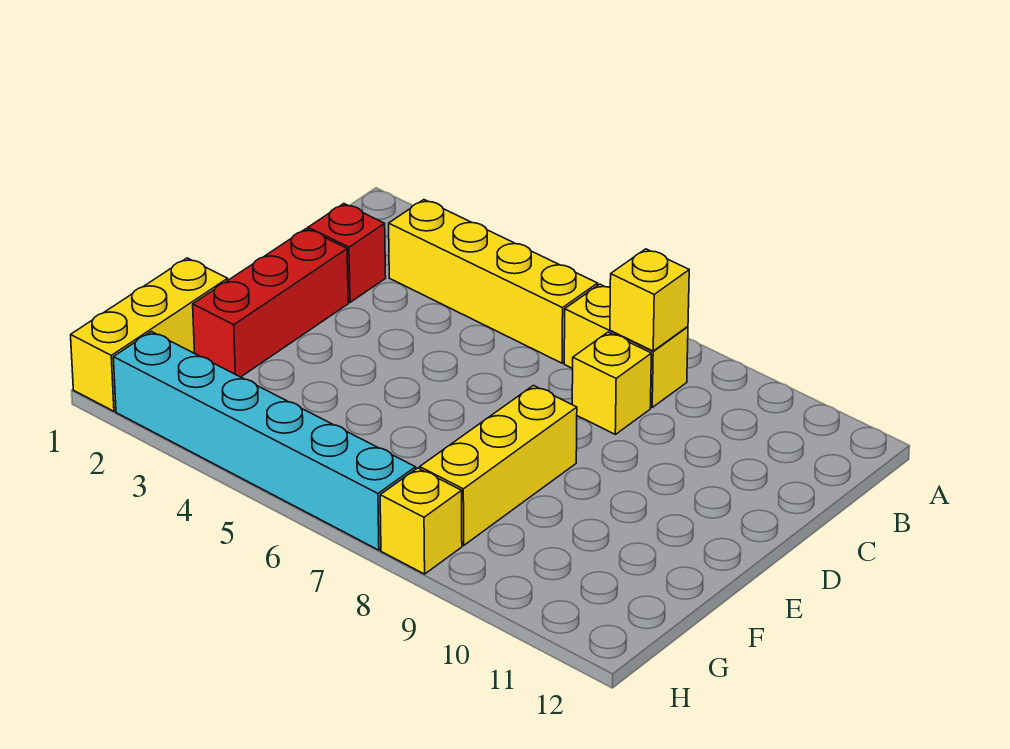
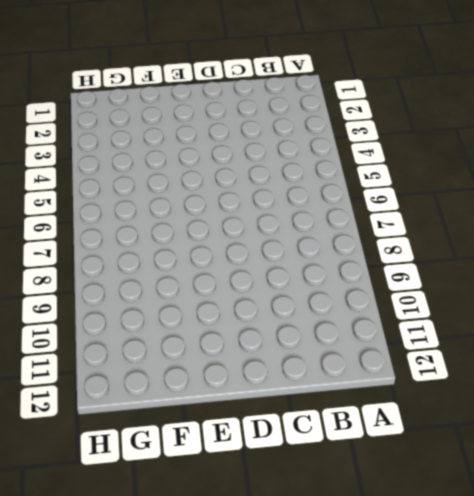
none -> yellow 1x4 brick [389,200,598,363]
none -> yellow 1x2 brick [564,284,688,407]

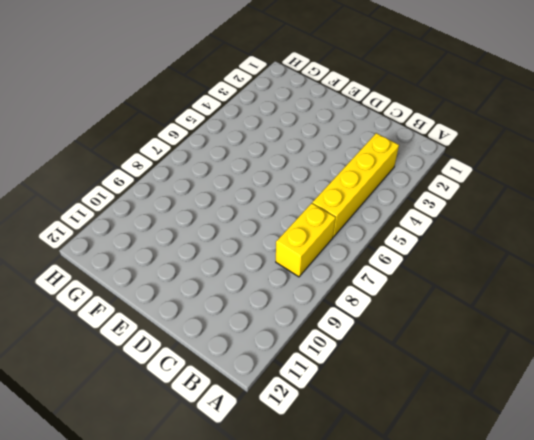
none -> red 1x1 brick [308,204,386,302]
none -> yellow 1x1 brick [572,332,651,434]

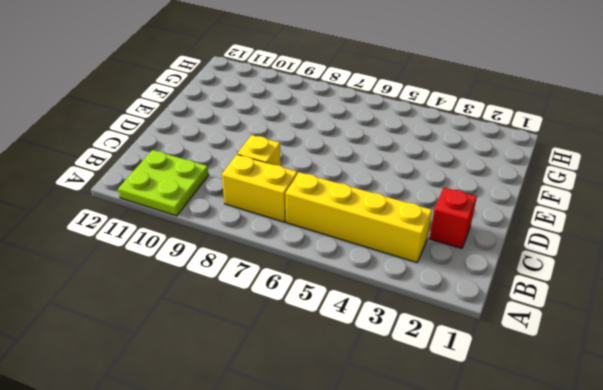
lime 2x2 plate [118,150,209,216] -> none
none -> red 1x3 brick [193,229,348,377]
none -> yellow 1x3 brick [420,386,577,545]

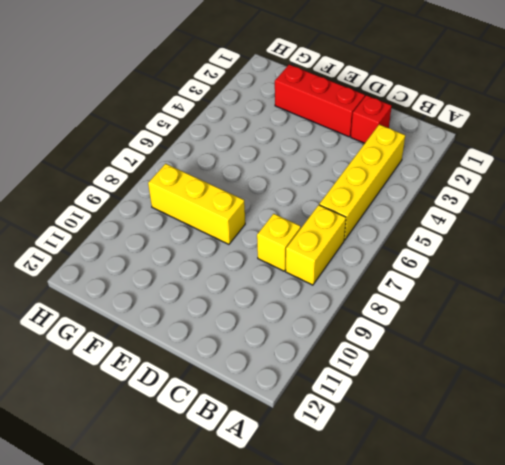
none -> yellow 1x3 brick [71,258,228,411]
none -> cyan 1x6 brick [113,332,416,550]

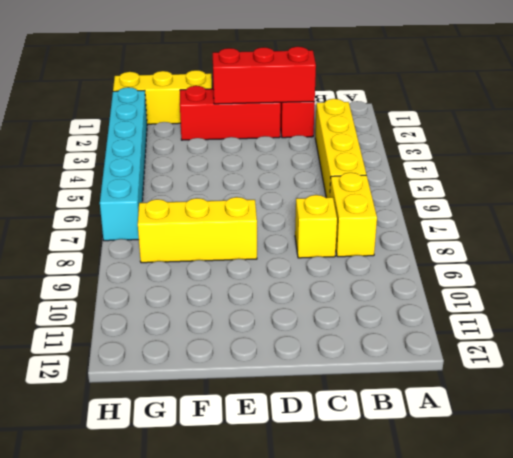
red 1x3 brick [213,47,316,104] -> none
none -> yellow 1x1 brick [380,468,462,574]
none -> yellow 1x1 brick [610,249,689,351]

